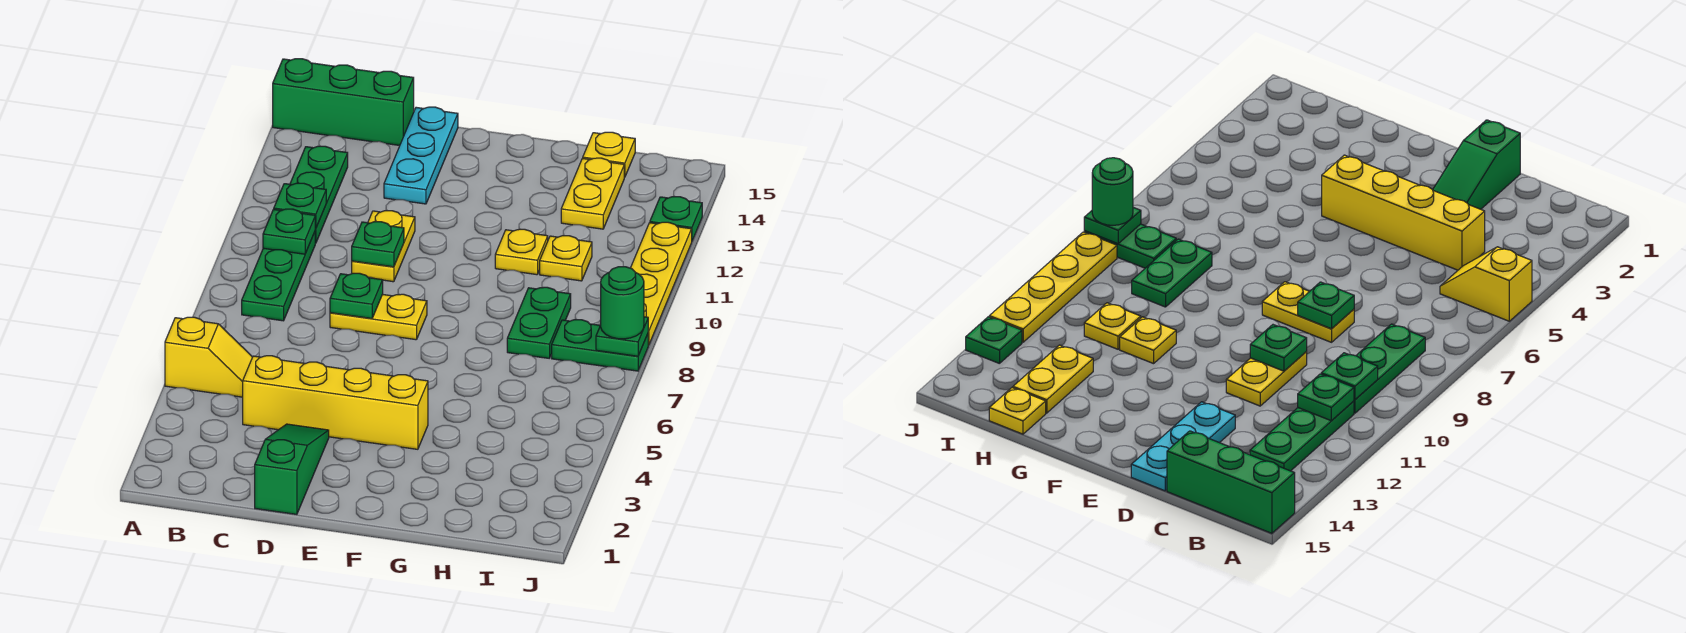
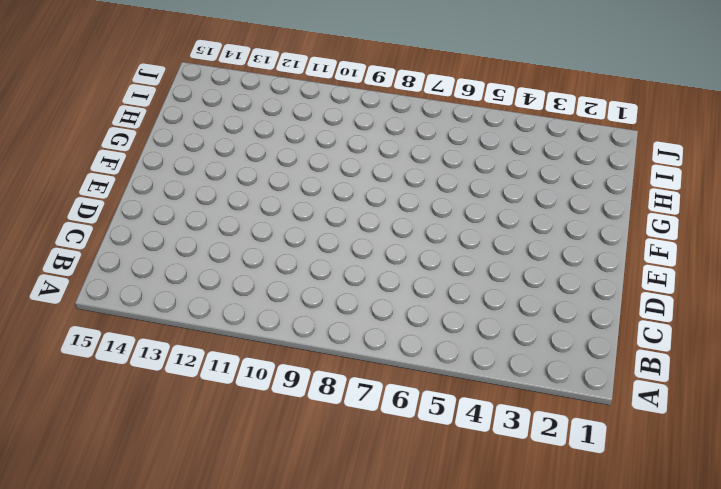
none -> yellow 1x2 slope [165,317,252,397]
none -> green 1x3 brick [273,59,414,146]
none -> green 1x3 plate [242,232,315,321]

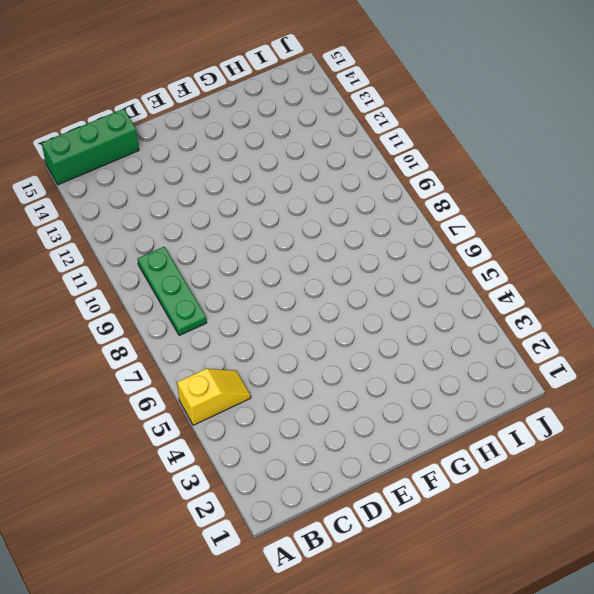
none -> green 1x3 plate [290,146,348,243]
none -> yellow 1x4 brick [243,356,428,449]
none -> green 1x3 slope [255,424,329,514]

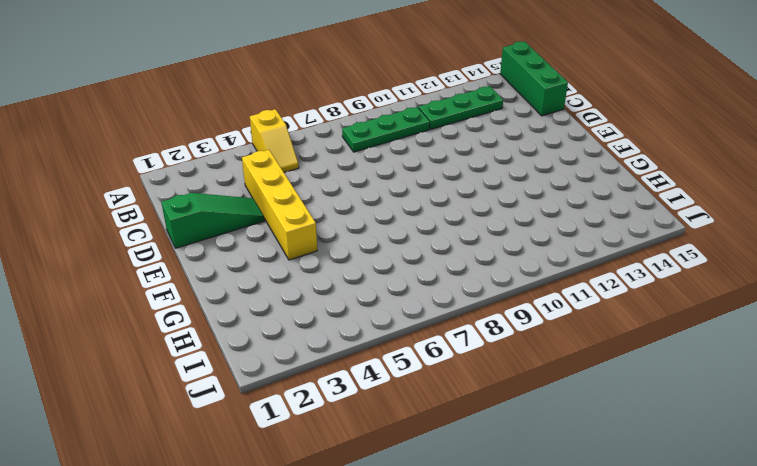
none -> yellow 1x2 plate [330,294,427,340]
none -> yellow 1x2 plate [352,211,415,282]
none -> cyan 1x3 plate [384,107,458,204]

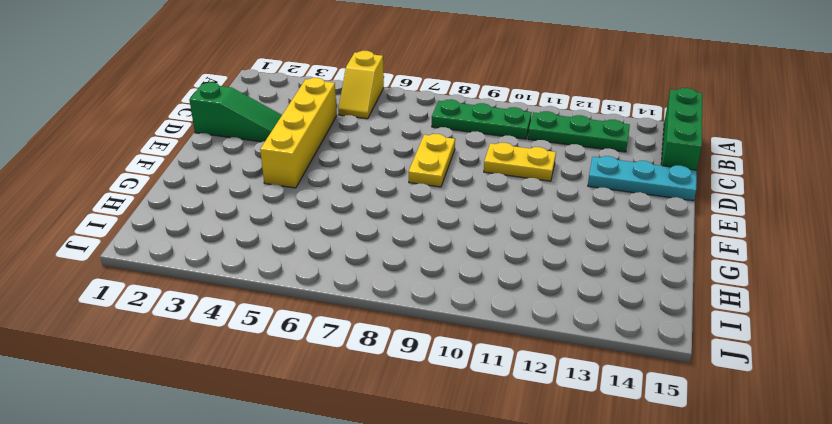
none -> yellow 1x1 plate [495,229,548,275]
none -> green 1x2 plate [507,287,571,358]
none -> yellow 1x1 plate [540,236,592,281]

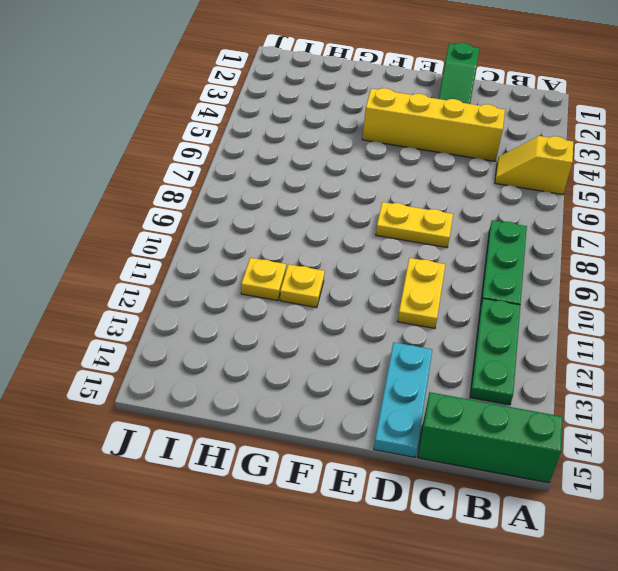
none -> green 1x2 plate [507,287,571,358]
none -> yellow 1x2 plate [561,158,624,229]
none -> yellow 1x1 plate [583,132,635,177]

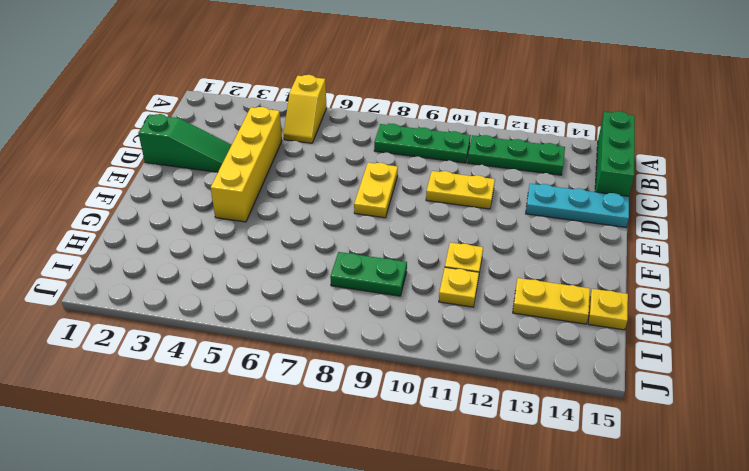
none -> green 1x2 plate [552,320,648,371]
none -> yellow 1x4 plate [631,222,692,345]
none -> green 1x1 plate [650,197,702,241]

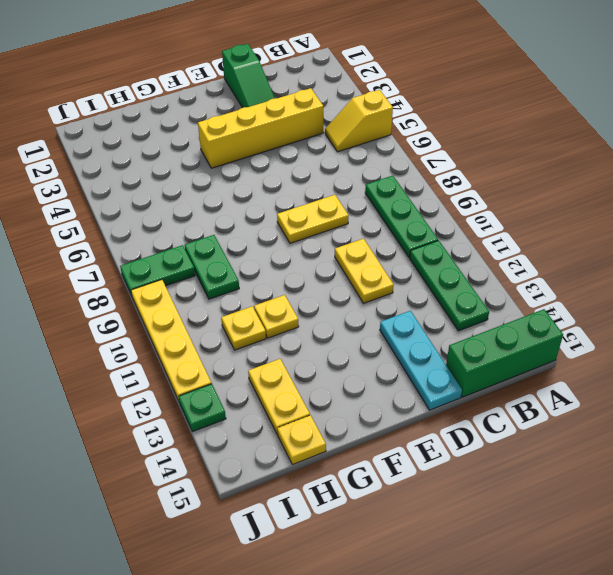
none -> green 1x1 plate [263,209,315,254]
none -> green 1x1 plate [274,183,326,228]
none -> green 1x1 plate [330,273,383,319]

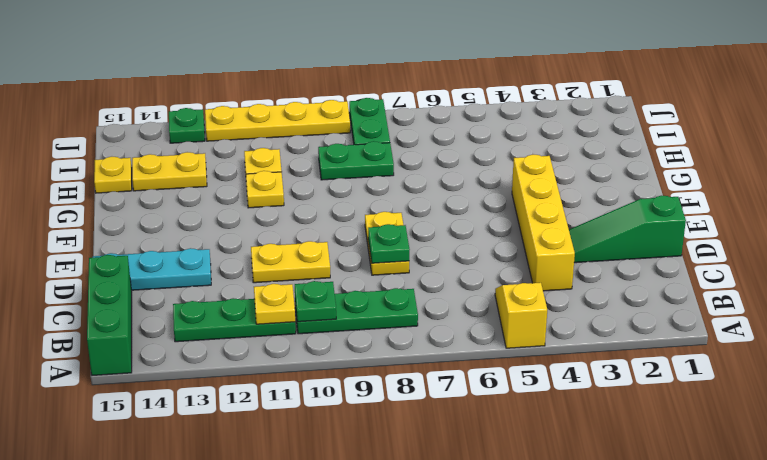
yellow 1x1 plate [254,284,295,324] -> green 1x1 plate [274,183,326,228]
none -> green 1x1 plate [352,222,404,267]
none -> green 1x1 plate [596,317,648,356]
none -> green 1x1 round brick [600,267,644,339]

